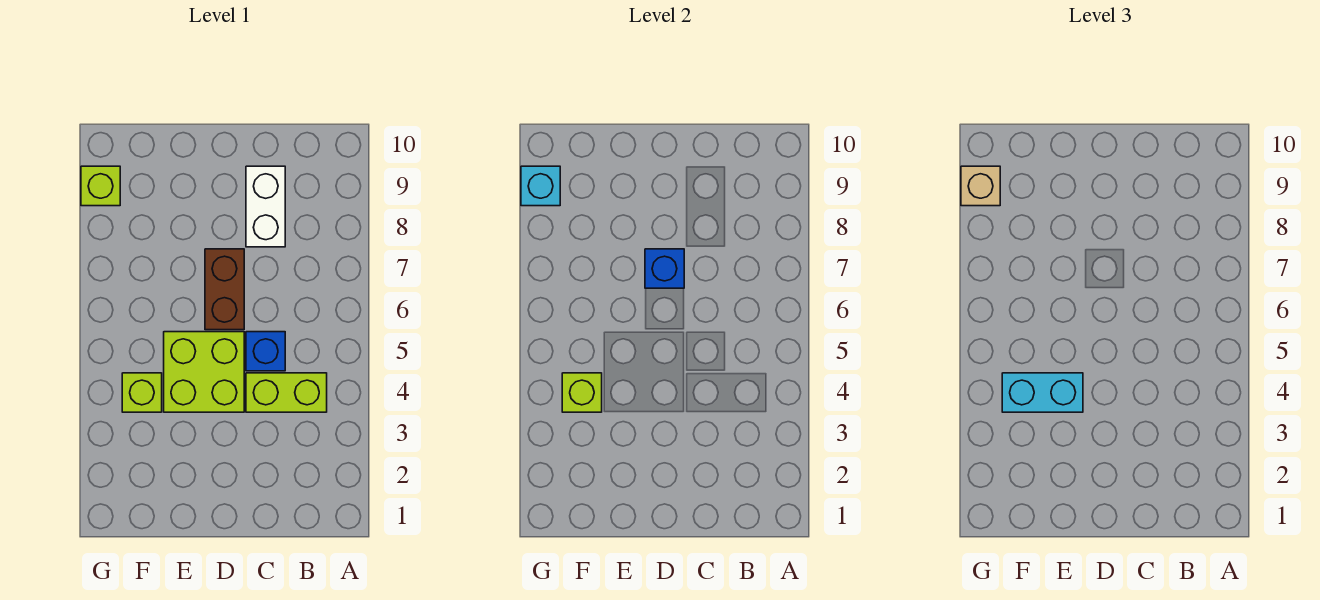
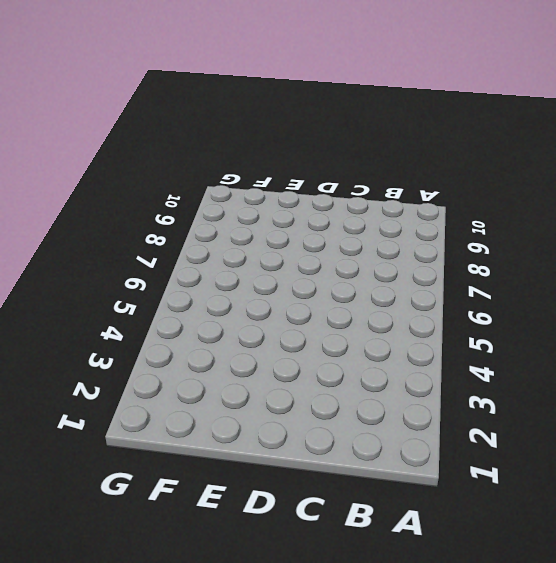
none -> lime 1x2 brick [246,373,327,412]
none -> blue 1x1 brick [246,332,285,371]
none -> white 1x2 brick [246,166,285,247]

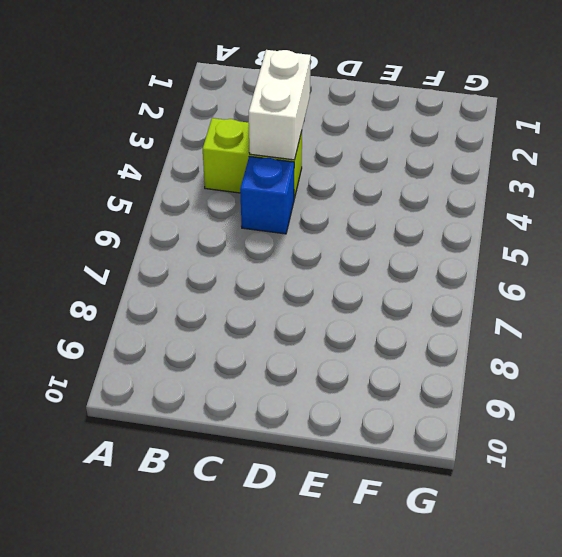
white 1x2 brick [249,50,311,160] -> white 1x2 brick moved to [246,166,285,247]
none -> lime 2x2 brick [164,332,244,412]
none -> brown 1x2 brick [205,249,244,330]
none -> lime 1x1 brick [122,373,162,412]

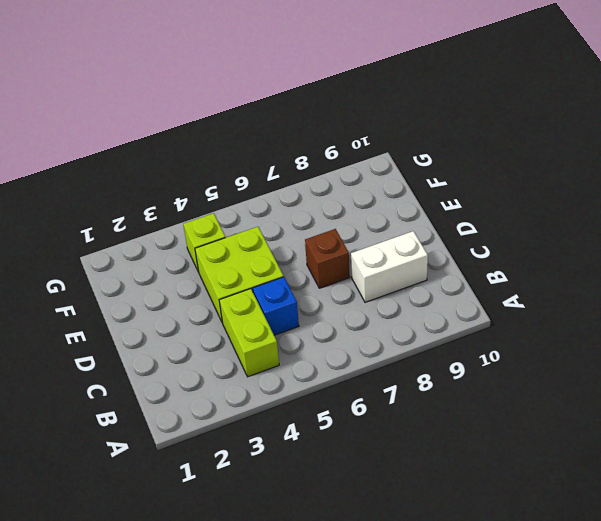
brown 1x1 brick [305,229,350,288] -> brown 1x2 brick [205,249,244,330]
none -> lime 1x1 brick [81,166,120,206]
none -> blue 1x1 brick [645,249,684,288]
none -> lime 1x1 brick [562,373,602,412]

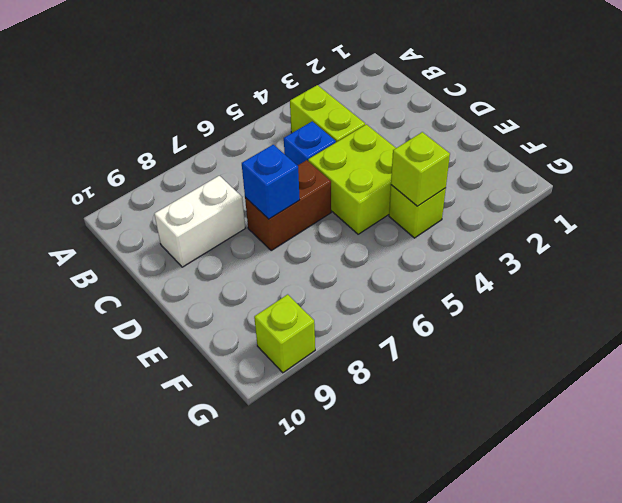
none -> cyan 1x1 brick [521,166,560,206]
none -> cyan 1x2 brick [1002,373,1083,412]
none -> tan 1x1 brick [961,166,1000,206]

